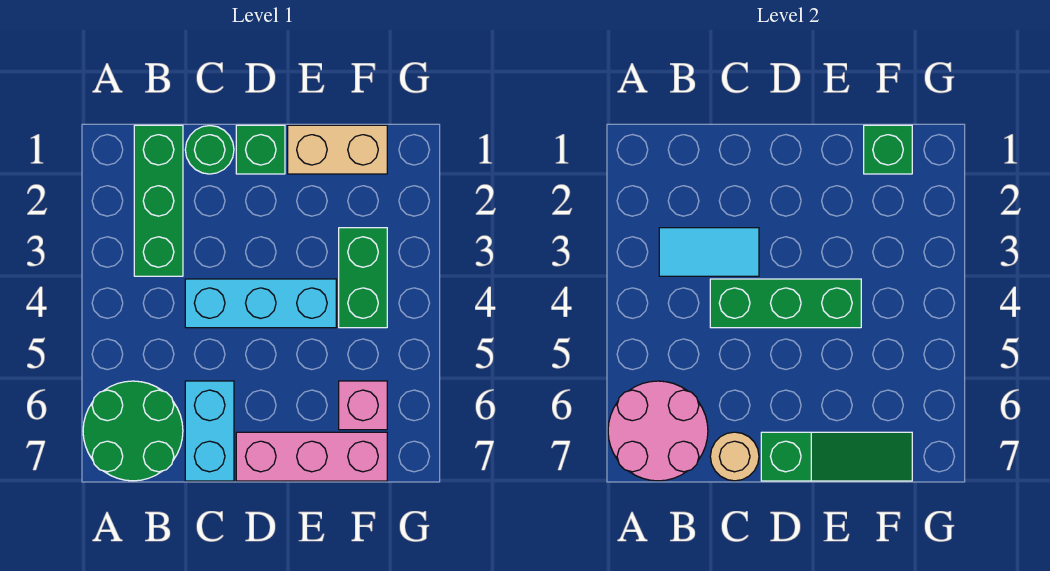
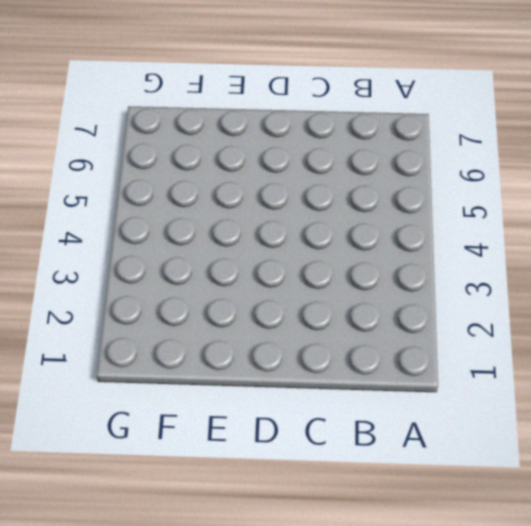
none -> green 2x2 round brick [83,381,183,481]
none -> green 1x3 brick [134,125,183,276]
none -> green 1x1 round brick [185,126,234,174]

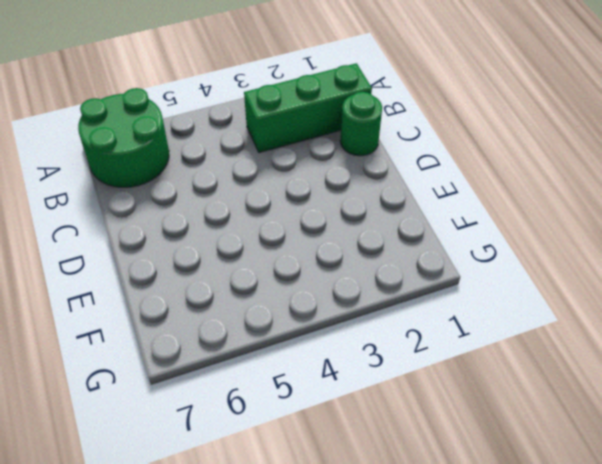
none -> cyan 1x3 brick [185,279,336,328]
none -> cyan 1x2 brick [185,381,234,481]
none -> green 1x1 brick [236,125,285,174]

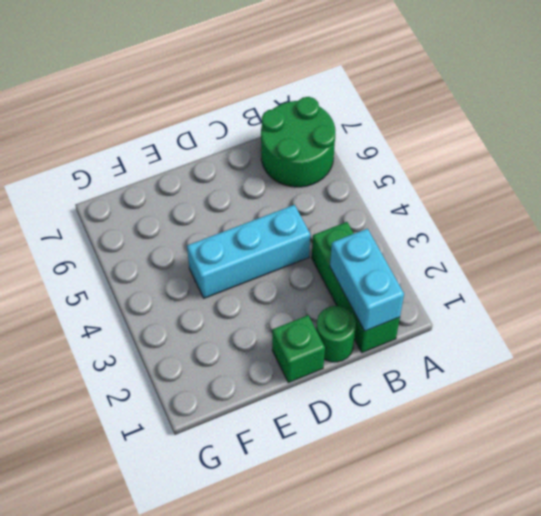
cyan 1x2 brick [330,229,404,331] -> cyan 1x2 brick moved to [185,381,234,481]
none -> pink 1x3 brick [236,432,387,481]
none -> tan 1x2 brick [288,125,387,174]
none -> green 1x2 brick [339,228,387,328]

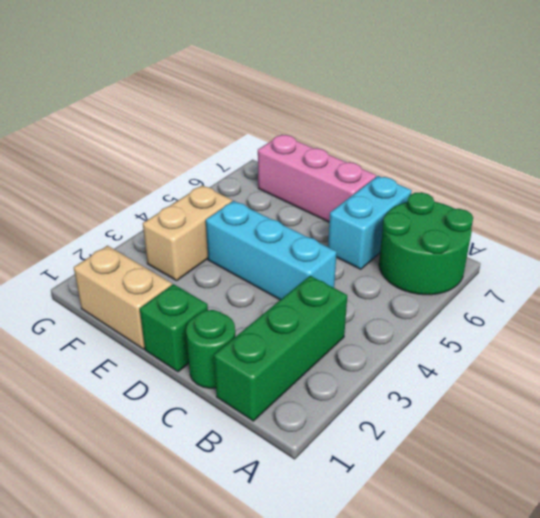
tan 1x2 brick [143,185,232,281] -> green 1x2 brick [339,228,387,328]
none -> pink 1x1 brick [339,381,387,430]
none -> pink 2x2 round brick [608,381,708,481]
none -> cyan 1x2 tile [659,228,759,276]

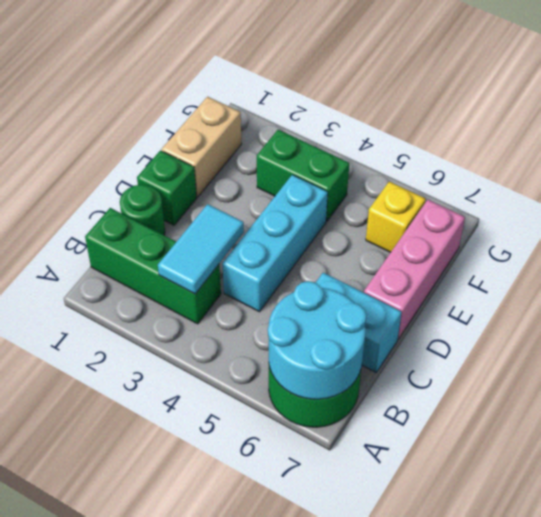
cyan 2x2 round brick [268,281,366,399] -> pink 2x2 round brick [608,381,708,481]
yellow 1x1 brick [366,182,426,252] -> pink 1x1 brick [339,381,387,430]
none -> green 1x3 brick [710,279,861,328]
none -> tan 1x1 round brick [710,432,759,481]
none -> green 1x3 slope [761,432,912,481]

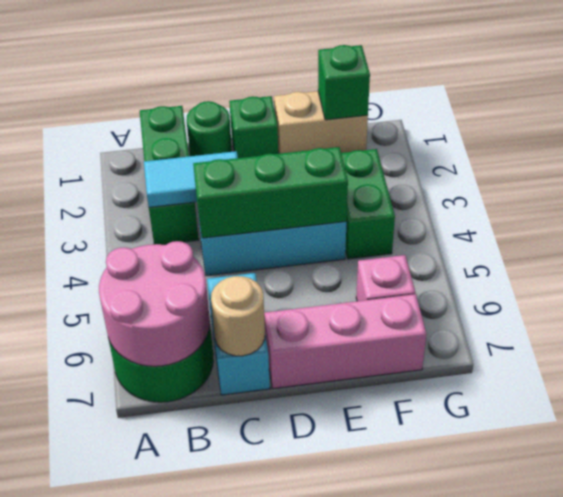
none -> green 1x3 slope [761,432,912,481]

